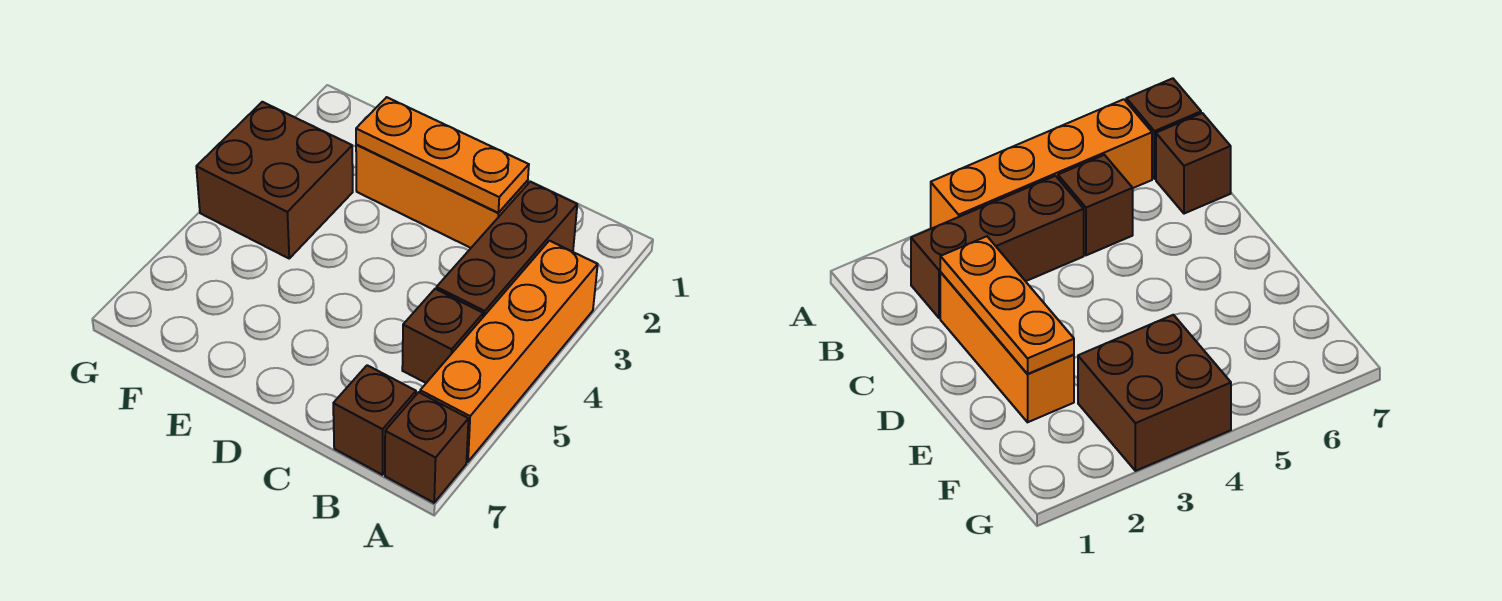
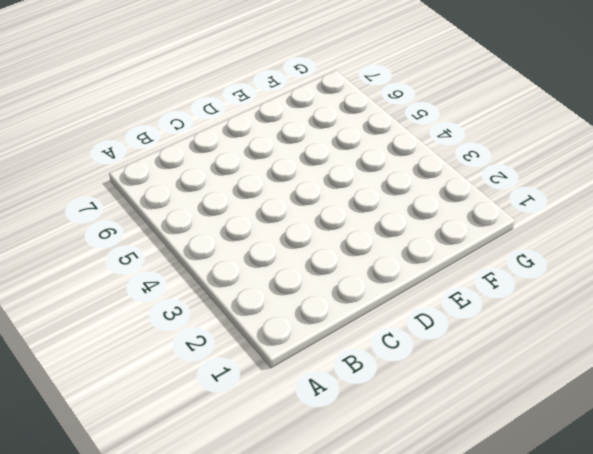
none -> orange 1x4 brick [420,241,598,462]
none -> brown 1x1 brick [385,392,469,503]

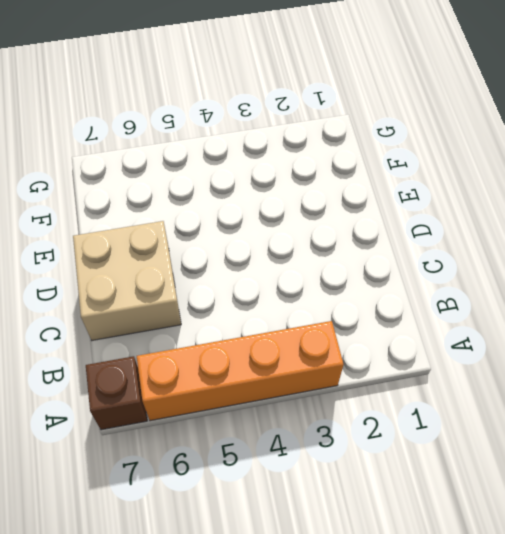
tan 2x2 brick [73,221,181,340] -> none
none -> brown 1x3 brick [436,182,577,317]
none -> brown 1x1 brick [402,289,483,383]

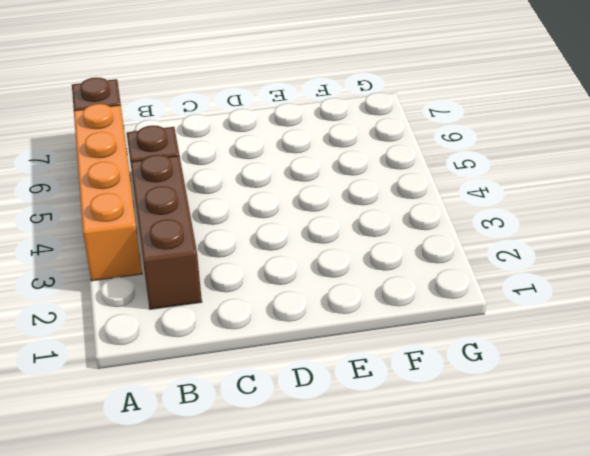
none -> brown 1x1 brick [333,365,416,475]
none -> orange 1x3 brick [356,145,528,248]

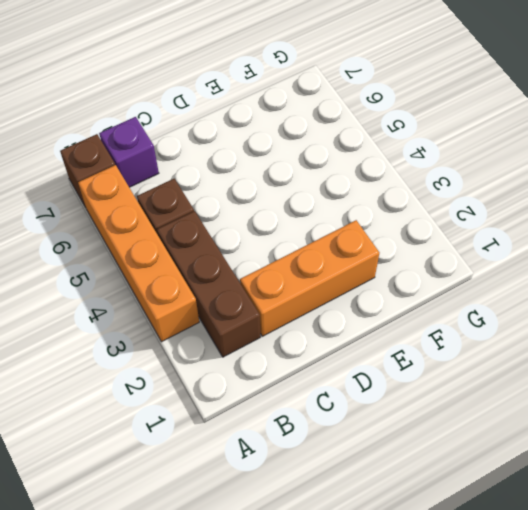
purple 1x1 brick [99,117,159,187] -> brown 1x1 brick [333,365,416,475]
none -> brown 2x2 brick [196,102,353,258]
none -> orange 1x3 plate [356,97,529,213]

